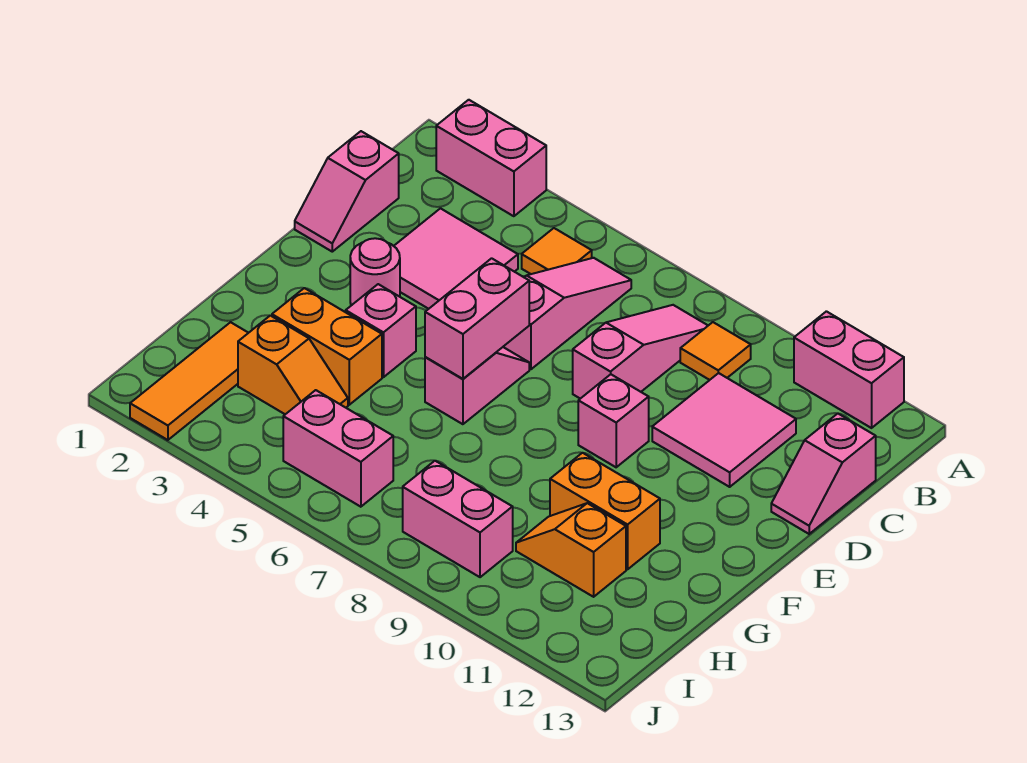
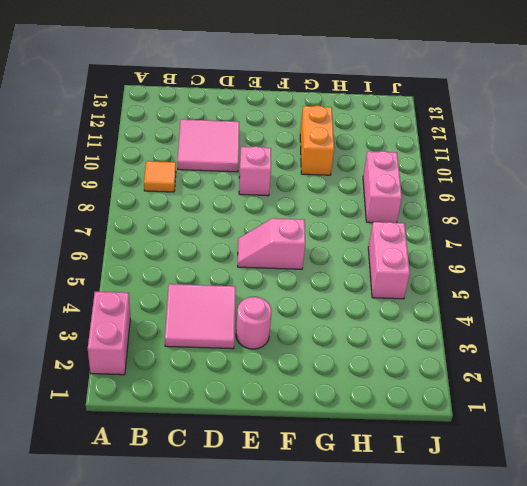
none -> pink 1x2 brick [794,311,904,428]
none -> orange 1x1 tile [522,228,592,274]
none -> pink 1x3 slope [503,258,631,369]

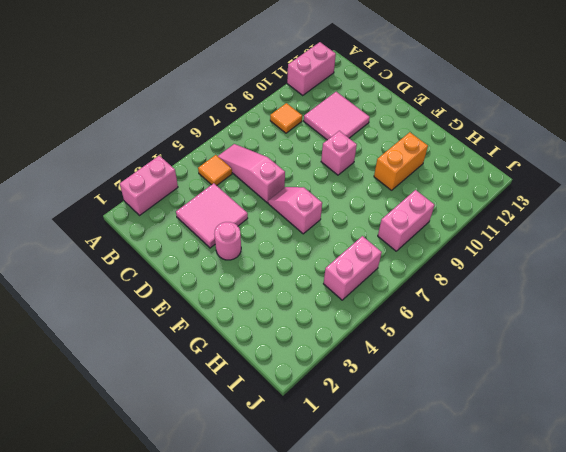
none -> pink 1x3 slope [573,305,708,399]
none -> pink 1x2 slope [295,131,399,252]
none -> pink 1x2 slope [771,413,876,534]

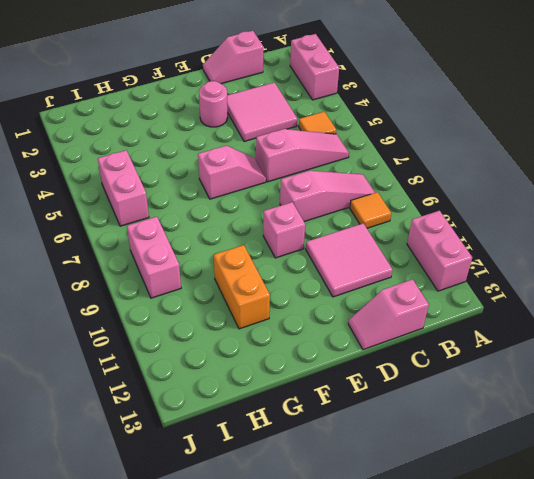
none -> pink 1x1 brick [346,284,416,377]
none -> orange 1x2 brick [272,288,382,405]
none -> orange 1x3 tile [130,322,248,440]

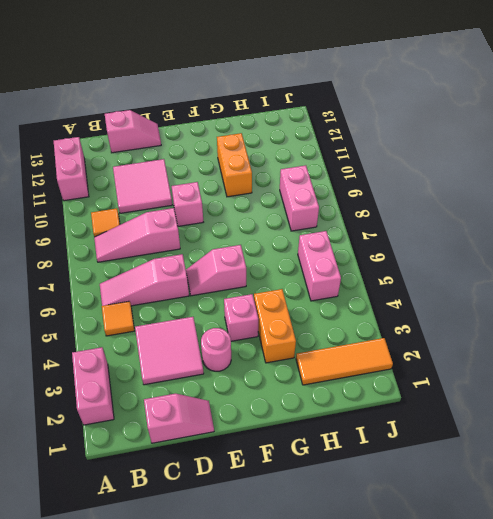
none -> orange 1x2 slope [238,316,348,414]
none -> orange 1x2 slope [516,503,626,597]
none -> pink 1x2 brick [425,258,529,379]

